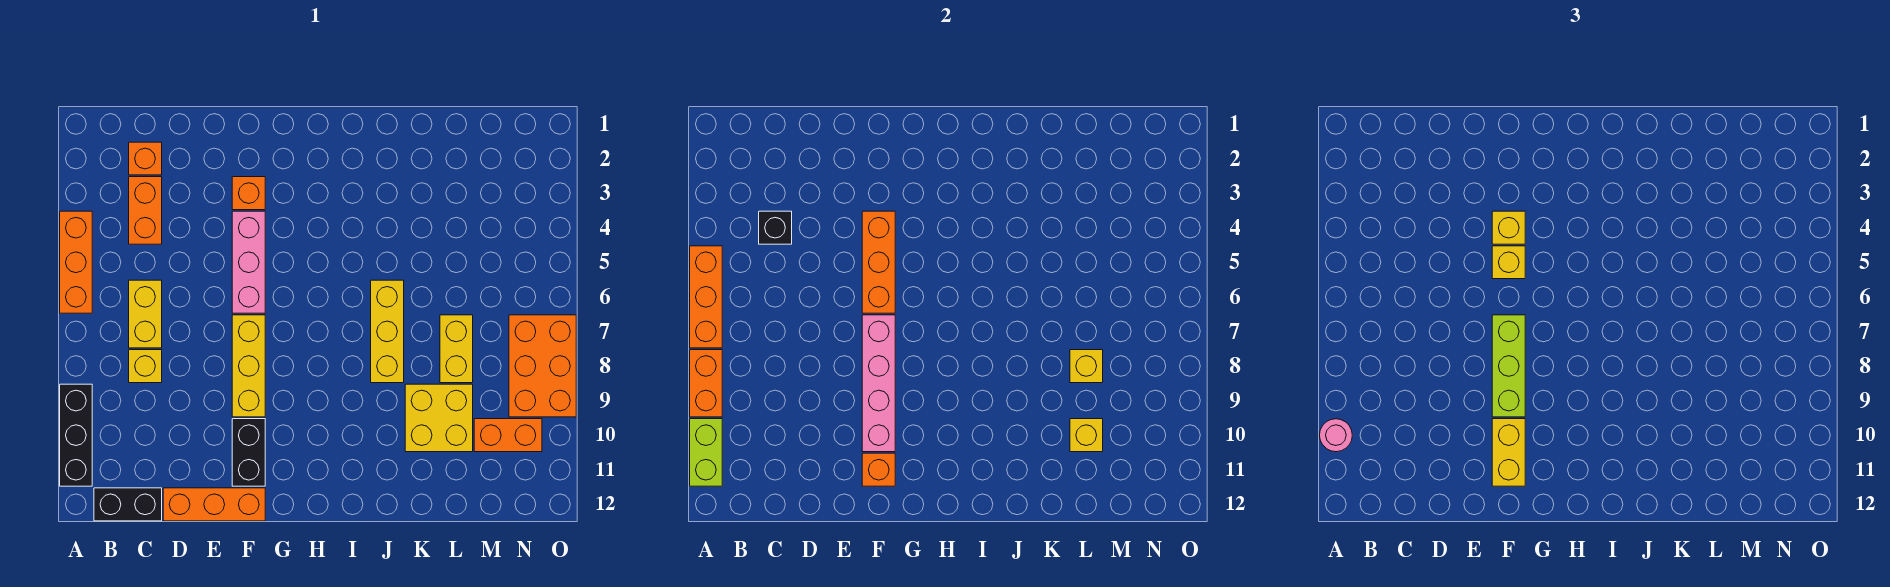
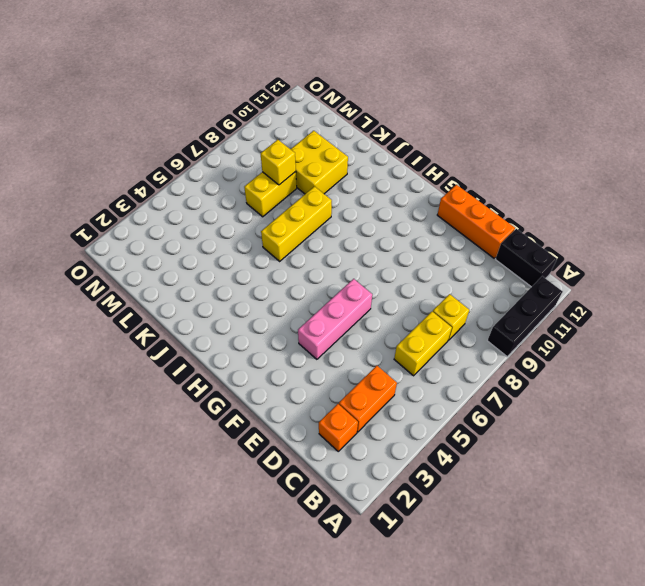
none -> orange 1x3 brick [60,211,92,313]
none -> orange 1x1 brick [232,177,265,210]
none -> yellow 1x3 brick [232,315,265,417]
none -> black 1x2 brick [232,419,265,486]

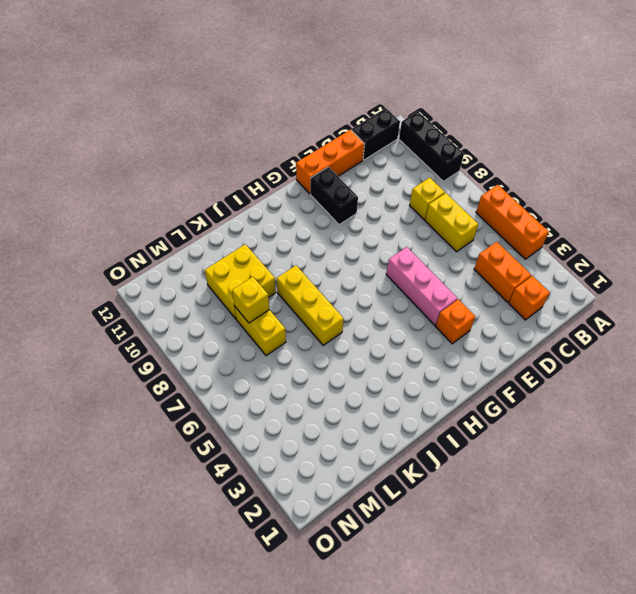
none -> yellow 1x3 brick [232,315,265,417]
none -> orange 1x2 brick [474,419,542,452]
none -> orange 2x3 brick [509,315,576,417]
none -> orange 1x3 brick [690,246,722,348]

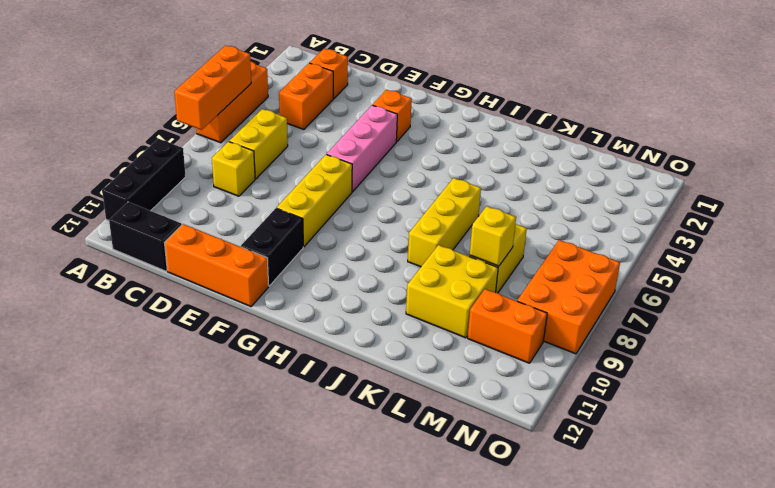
none -> orange 1x2 brick [690,350,722,417]
none -> lime 1x2 brick [690,419,722,486]
none -> black 1x1 brick [759,211,792,244]
none -> orange 1x3 brick [862,211,895,313]

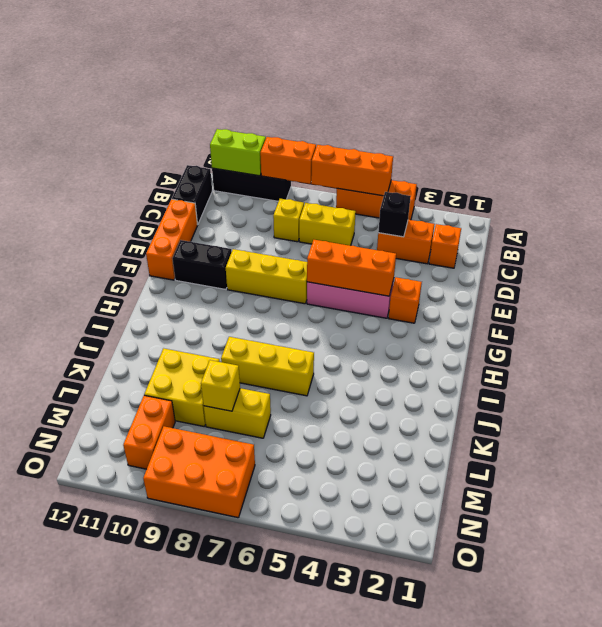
none -> pink 1x4 brick [862,315,895,452]
none -> orange 1x1 brick [862,453,895,486]
none -> yellow 1x1 brick [1070,419,1103,452]
none -> pink 1x1 round brick [1320,419,1352,452]

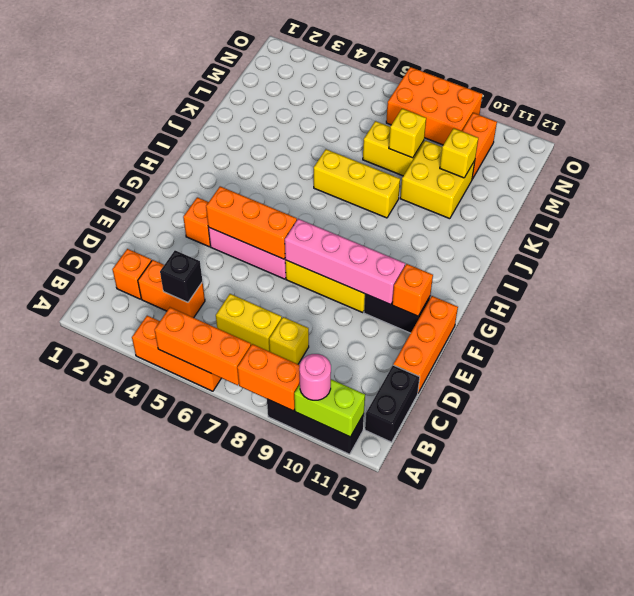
none -> yellow 1x1 brick [1492,211,1525,244]
none -> yellow 1x1 brick [1492,246,1525,279]
none -> lime 1x3 brick [1492,315,1525,417]
none -> yellow 1x2 brick [1492,419,1525,486]

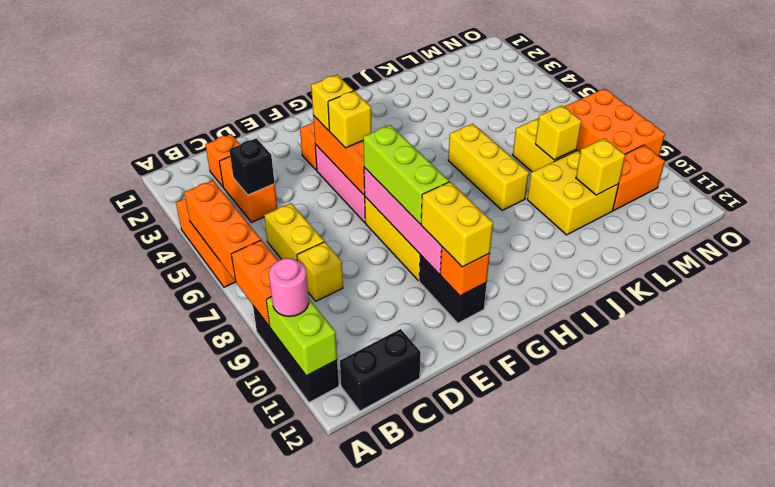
none -> orange 1x3 brick [163,488,265,521]

